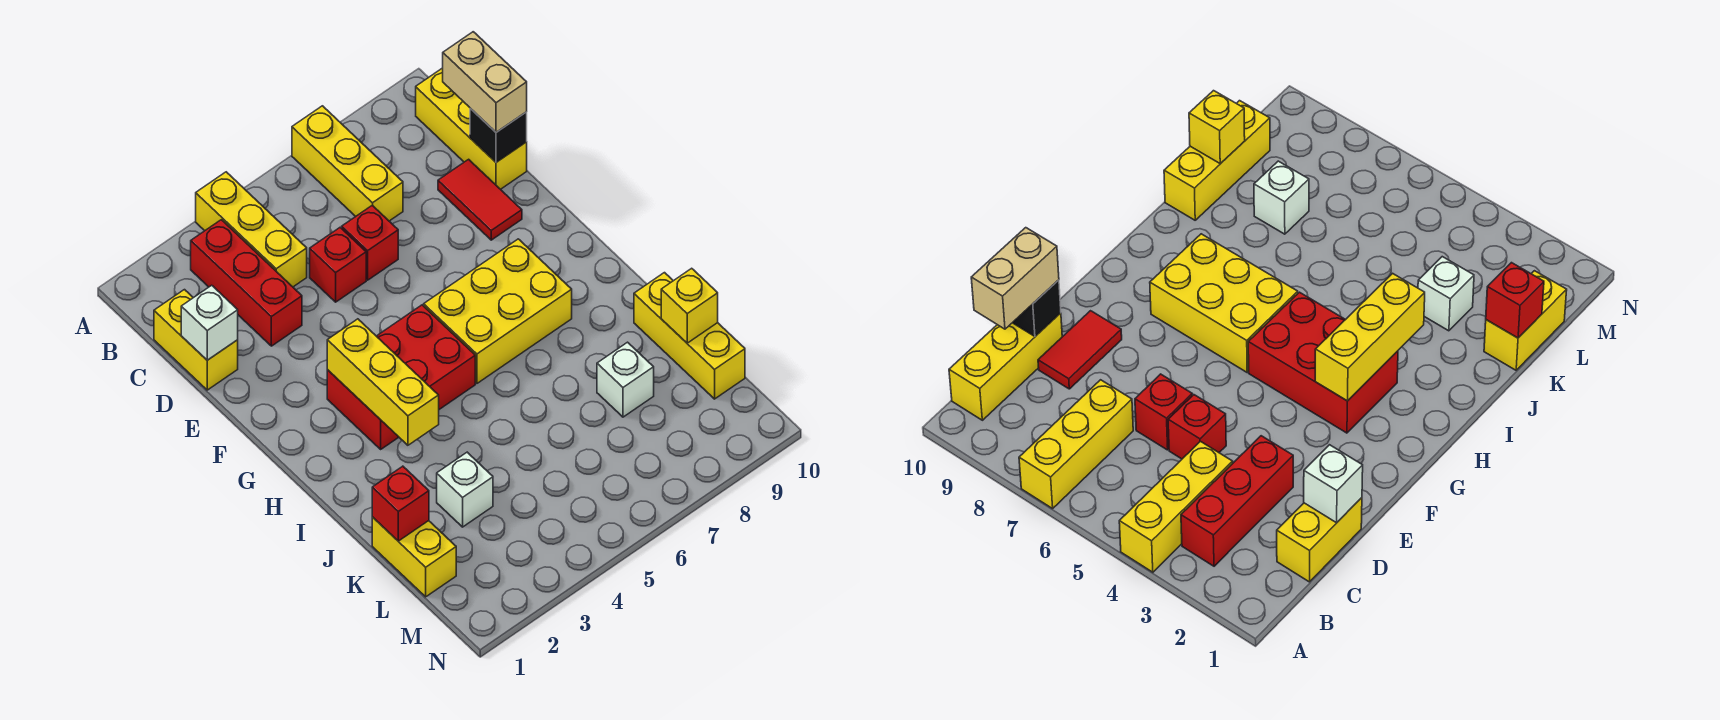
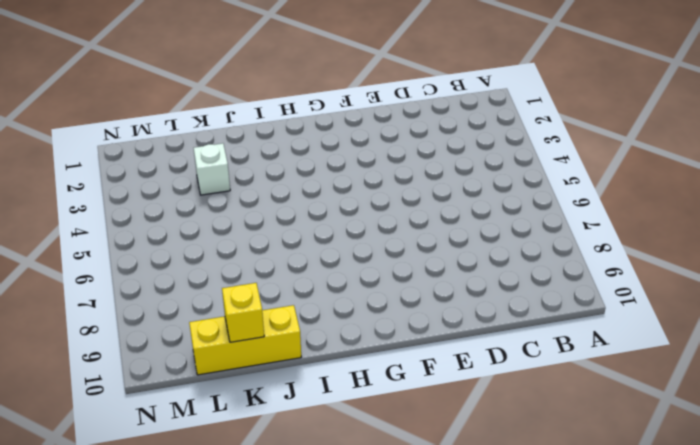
none -> yellow 1x3 brick [196,172,307,287]
none -> yellow 1x3 brick [292,106,403,221]
none -> red 1x3 brick [191,220,302,346]

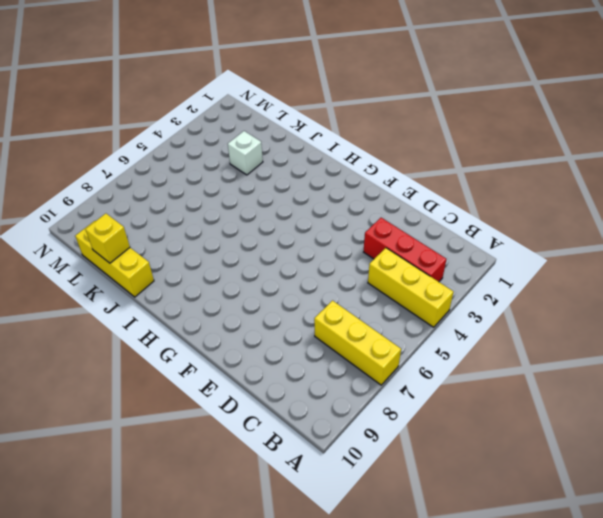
none -> yellow 1x3 brick [416,68,527,189]
none -> yellow 1x2 brick [154,290,238,390]
none -> red 1x1 brick [310,228,366,302]

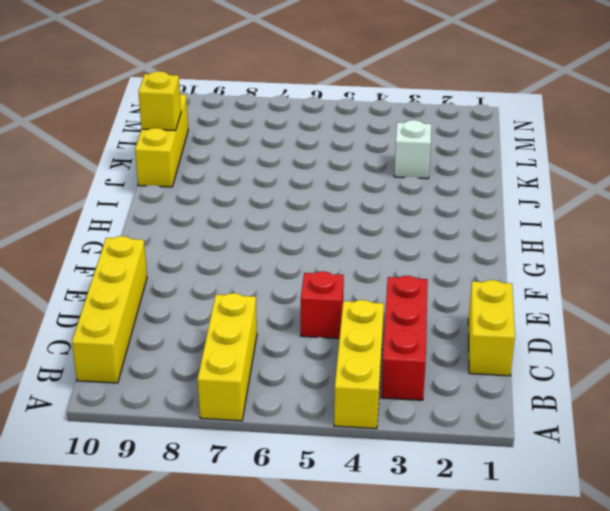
yellow 1x4 brick [72,236,147,383] -> yellow 1x3 brick [416,68,527,189]
none -> red 1x1 brick [342,205,398,280]
none -> red 1x2 tile [438,159,522,240]
none -> red 2x3 brick [327,305,475,449]

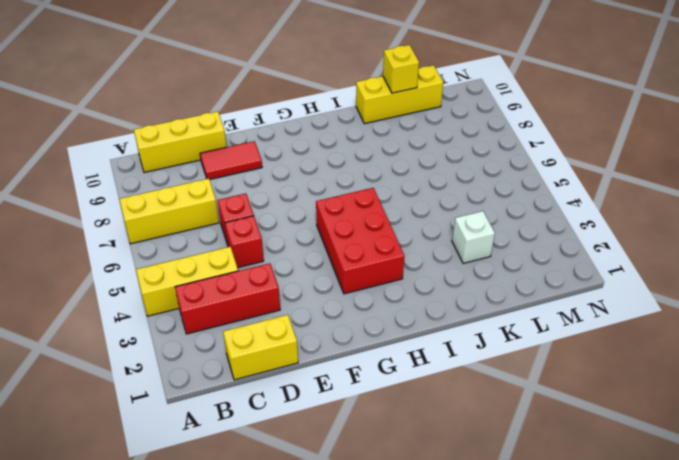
none -> yellow 2x3 brick [424,239,572,383]
none -> yellow 1x2 brick [372,517,456,597]
none -> white 1x1 brick [597,342,654,417]

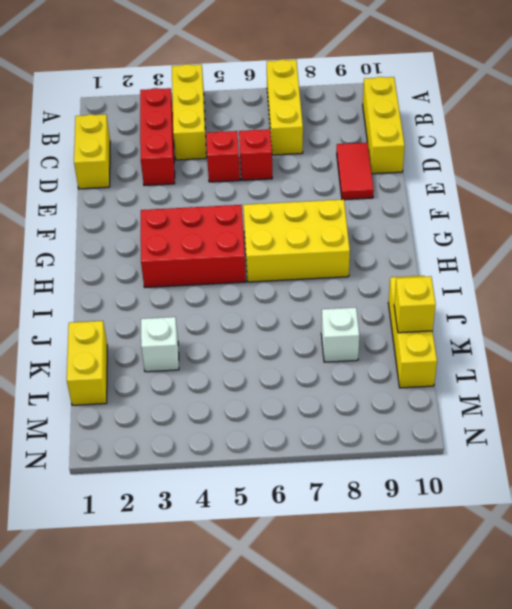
none -> white 1x1 brick [181,285,238,360]
none -> black 1x1 brick [470,109,527,162]
none -> yellow 1x3 brick [327,319,439,445]

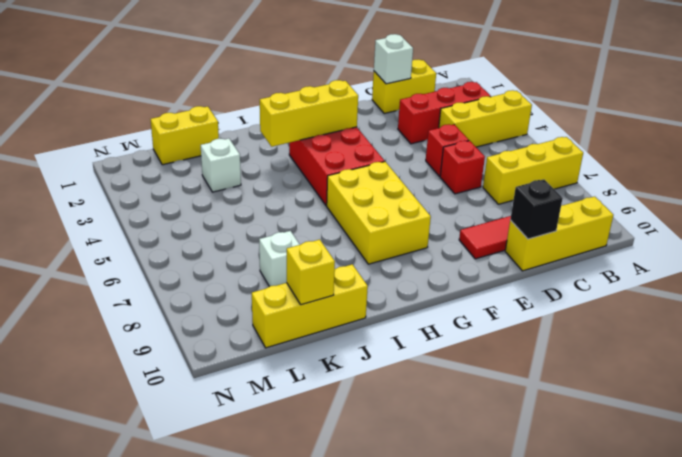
none -> red 1x1 brick [372,466,429,541]
none -> tan 1x2 brick [443,32,527,132]

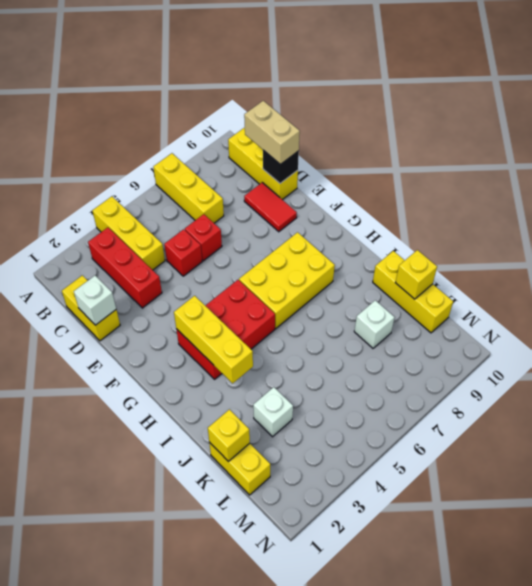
yellow 1x1 brick [208,410,250,461] -> red 1x1 brick [372,466,429,541]

